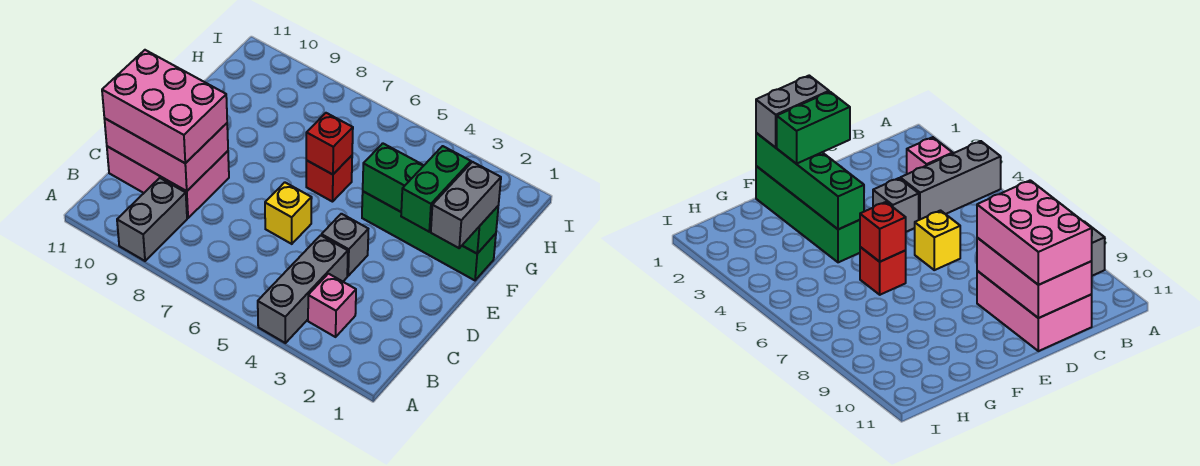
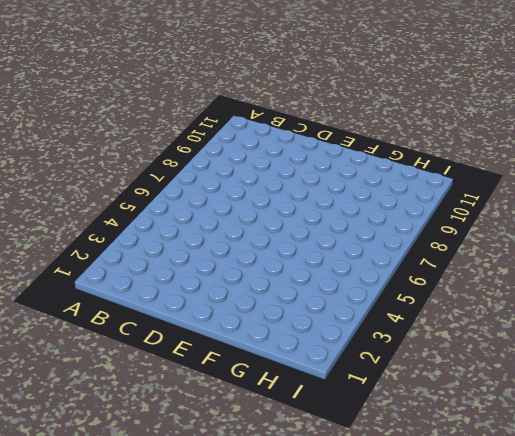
none -> grey 1x3 brick [258,235,348,343]
none -> grey 1x2 brick [117,178,187,261]
none -> pink 1x1 brick [308,274,356,337]

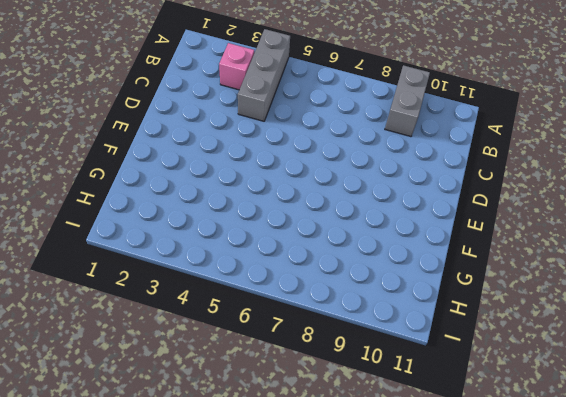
none -> pink 2x3 brick [107,146,229,218]
none -> grey 1x1 brick [322,214,368,276]
none -> yellow 1x1 brick [265,182,312,244]

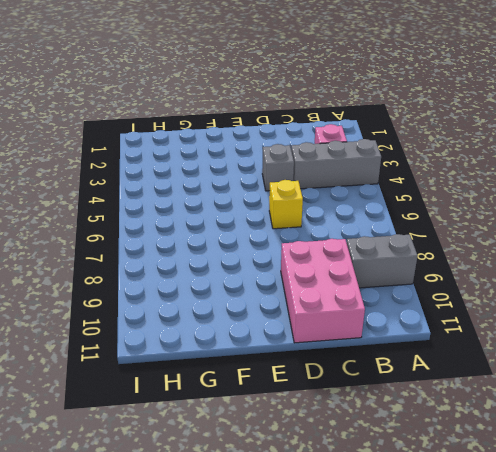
none -> green 1x4 brick [362,191,496,280]
none -> red 1x1 brick [306,156,352,202]
none -> pink 2x3 brick [104,118,228,191]

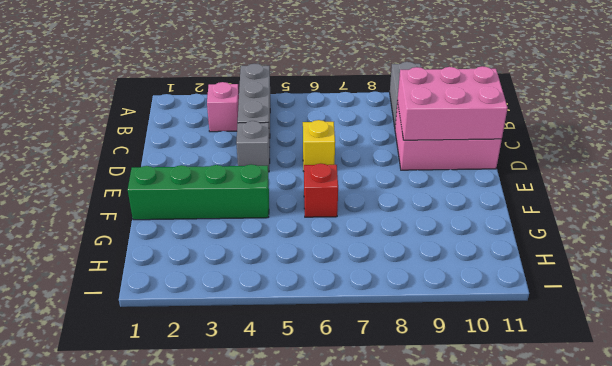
none -> green 1x4 brick [363,143,498,254]
none -> red 1x1 brick [306,113,353,174]
none -> pink 2x3 brick [102,50,227,163]

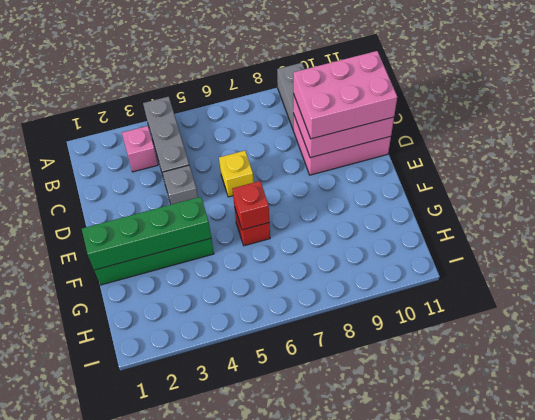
none -> grey 1x2 brick [431,162,501,248]
none -> green 1x2 brick [401,146,471,232]

